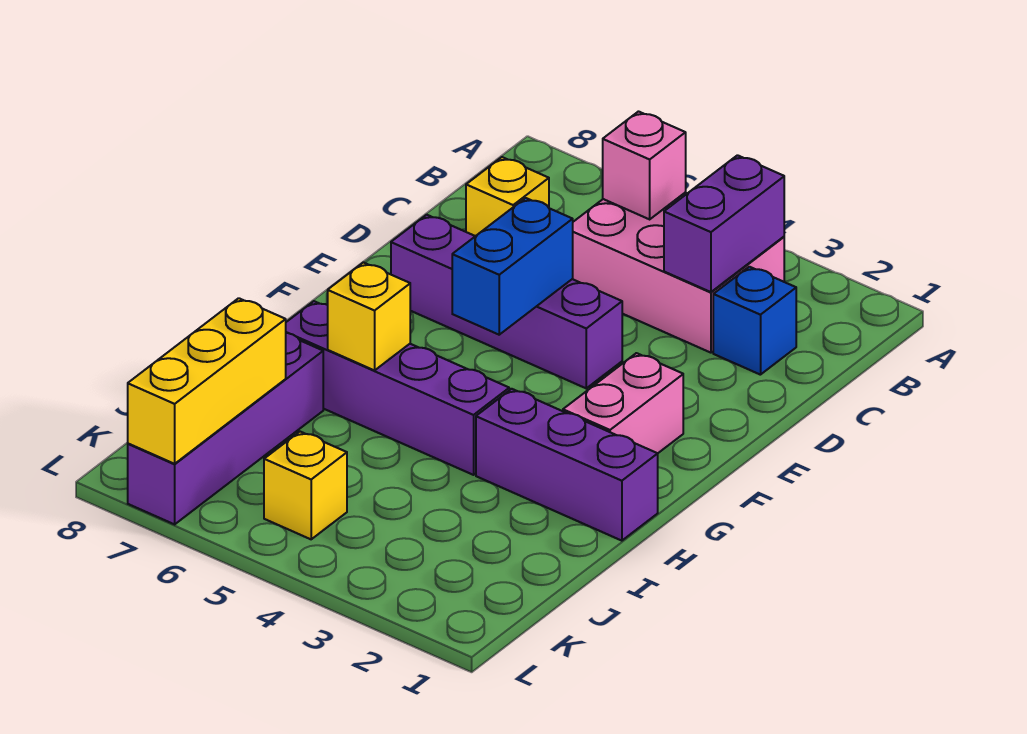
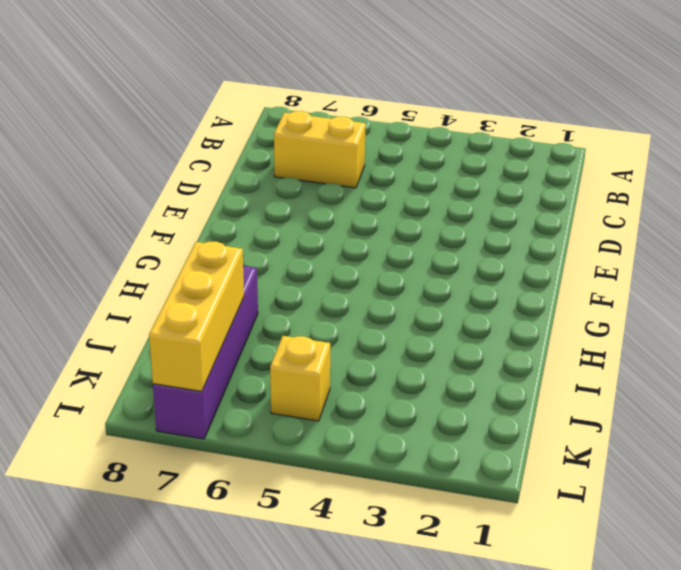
yellow 1x2 brick [274,111,366,188] -> yellow 1x1 brick [466,157,549,236]
none -> pink 2x3 brick [573,193,784,353]
none -> blue 1x1 brick [713,267,796,375]
none -> purple 1x4 brick [391,215,622,388]

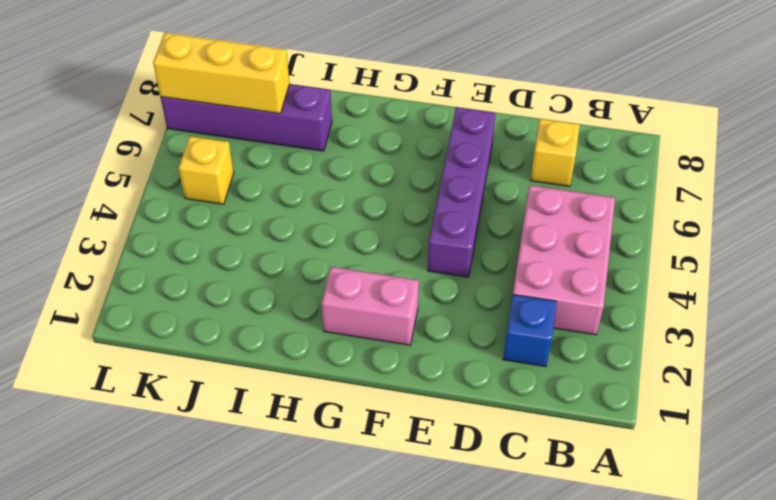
none -> purple 1x3 brick [476,389,658,541]
none -> purple 1x4 brick [286,301,509,475]
none -> purple 1x2 brick [664,155,784,292]

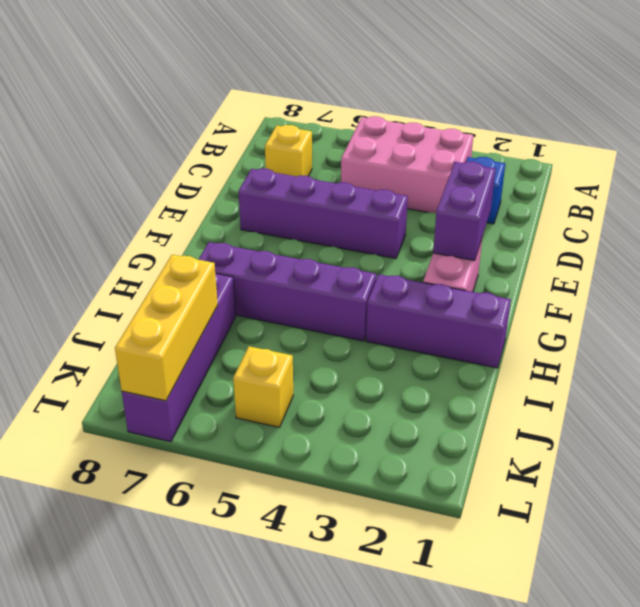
purple 1x2 brick [433,162,496,261] -> purple 1x2 brick moved to [664,155,784,292]
none -> pink 1x1 brick [603,112,686,219]
none -> blue 1x2 brick [452,198,573,335]
none -> yellow 1x1 brick [328,262,410,370]

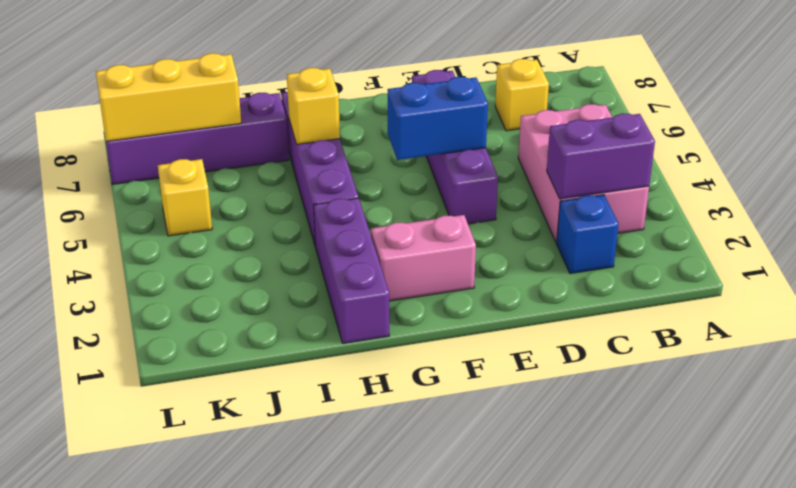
none -> pink 1x1 brick [603,112,686,219]

